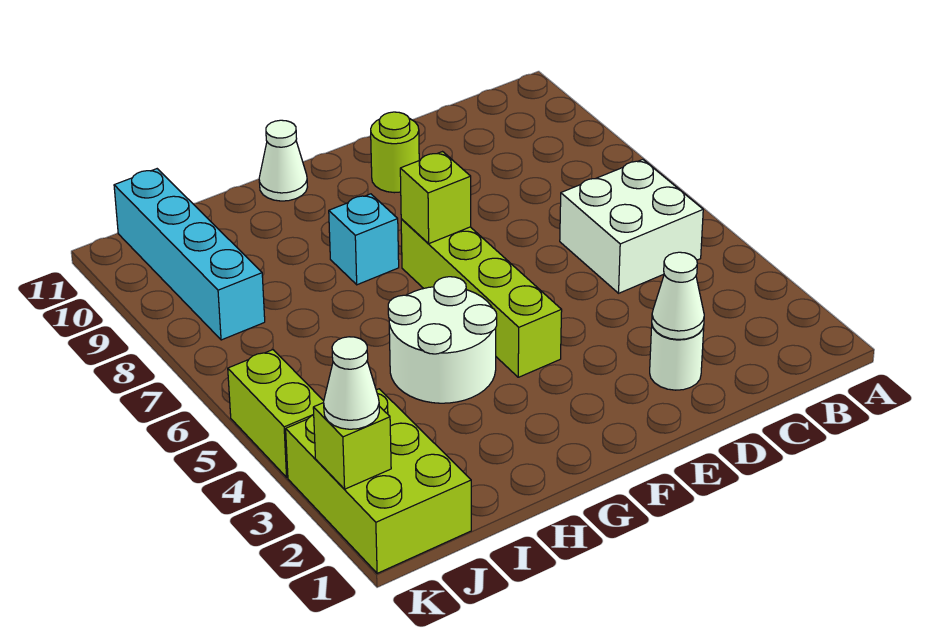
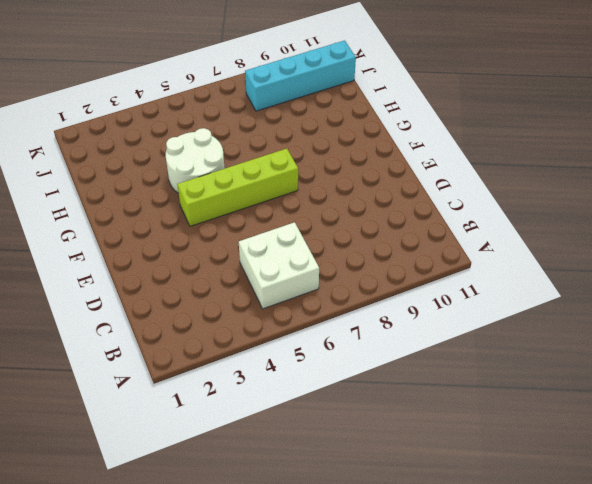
none -> white 1x1 round brick [650,326,704,390]
none -> lime 1x1 round brick [371,112,419,193]
none -> cyan 1x1 brick [329,194,399,285]

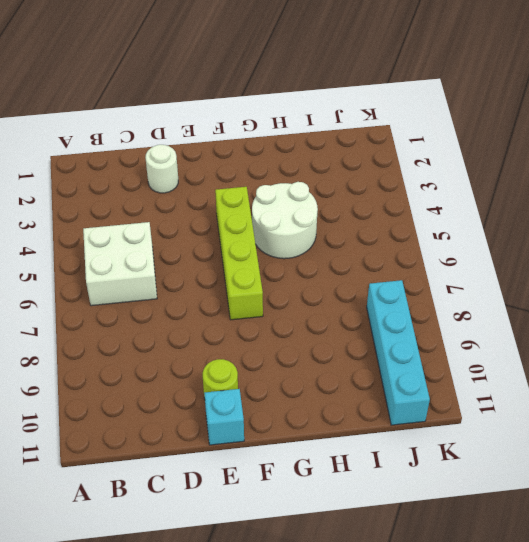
cyan 1x1 brick [204,389,244,445] -> cyan 1x1 brick moved to [329,194,399,285]
none -> white 1x1 cone [259,120,307,201]
none -> lime 2x3 brick [286,389,471,573]
none -> lime 1x2 brick [228,350,324,477]

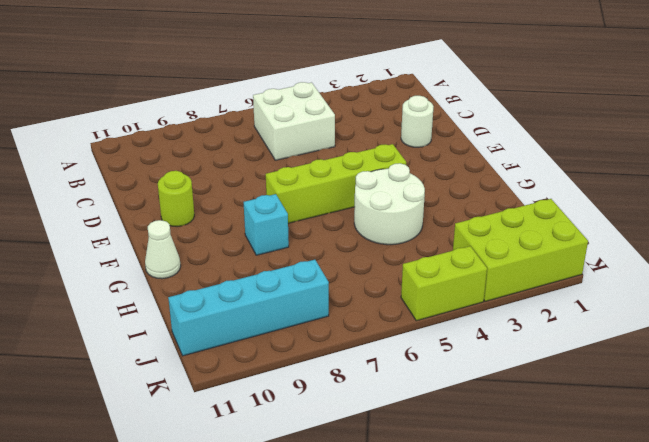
none -> white 1x1 cone [652,252,704,340]
none -> lime 1x1 brick [400,152,471,243]
none -> lime 1x1 brick [313,403,391,489]

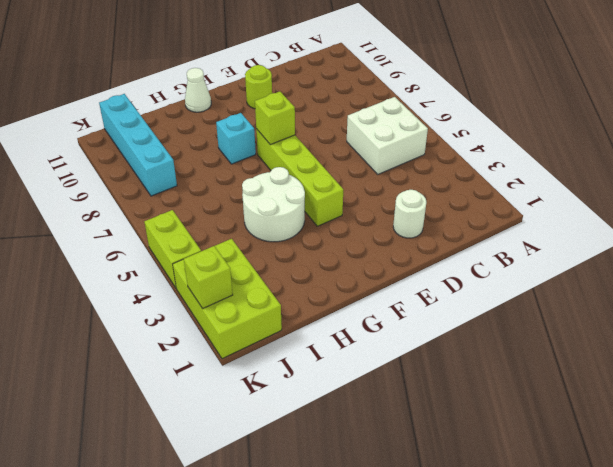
none -> white 1x1 cone [652,252,704,340]
none -> white 1x1 cone [324,337,379,429]

